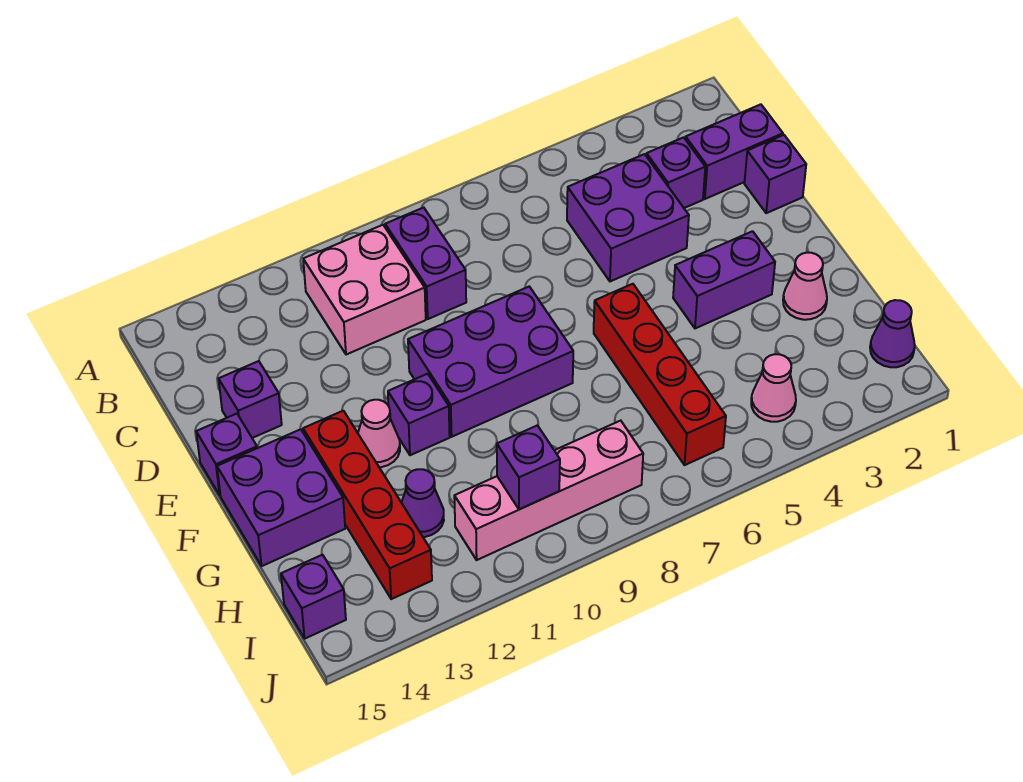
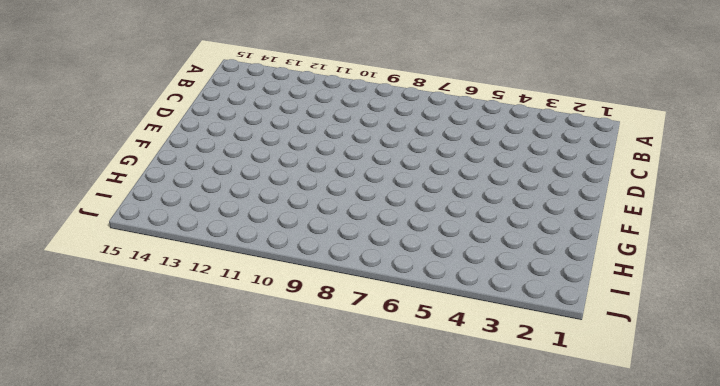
none -> purple 1x2 brick [385,208,466,319]
none -> pink 2x2 brick [303,225,426,355]
none -> purple 1x2 brick [685,104,783,199]

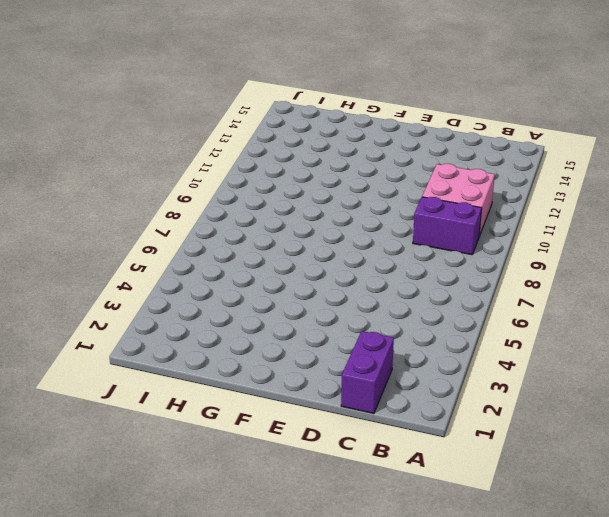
none -> purple 1x1 brick [646,137,705,208]
none -> purple 2x2 brick [567,154,689,281]
none -> purple 1x1 brick [744,135,806,213]

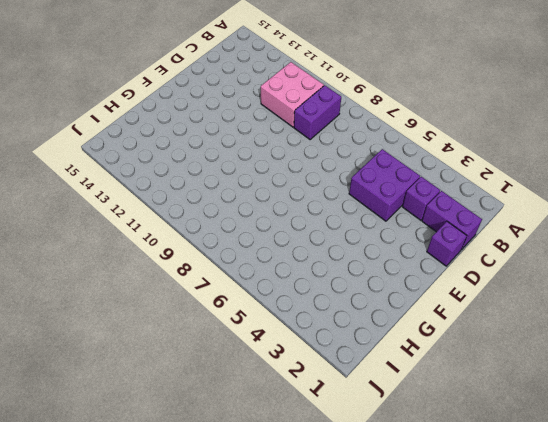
none -> purple 1x1 brick [219,361,282,438]
none -> purple 2x3 brick [408,287,573,437]
none -> purple 1x1 brick [196,414,257,495]

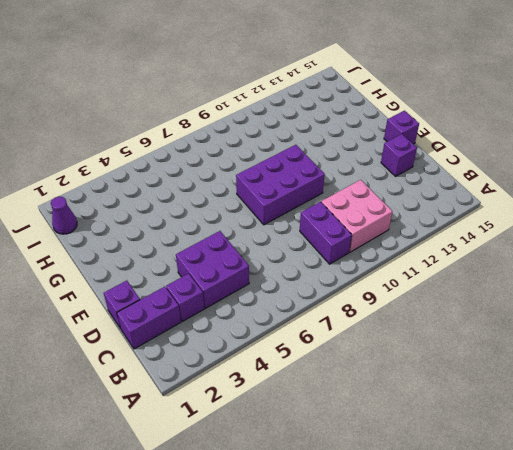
none -> purple 1x2 brick [673,231,775,328]
none -> red 1x4 brick [594,284,726,465]
none -> purple 1x1 brick [388,374,450,455]

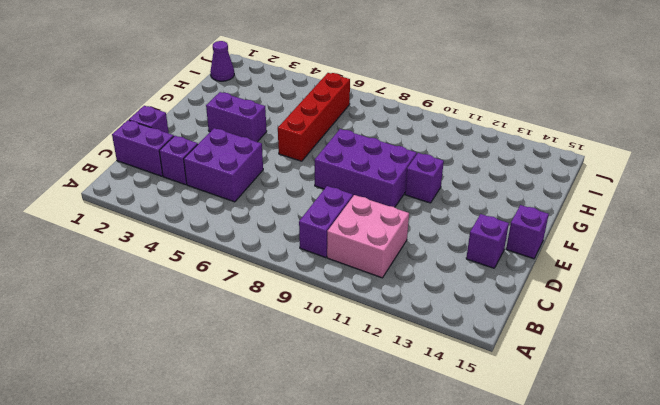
none -> pink 1x1 cone [358,400,400,467]
none -> red 1x4 brick [303,411,432,599]
none -> purple 2x2 brick [217,429,345,566]

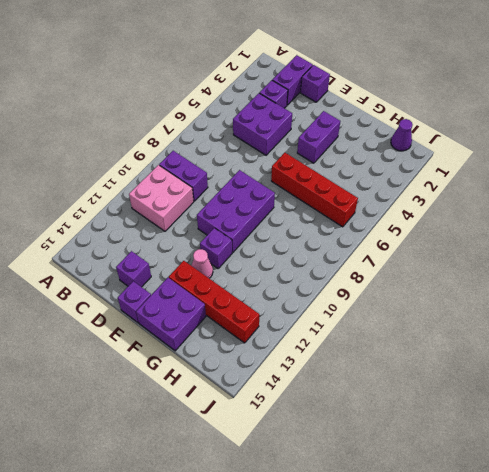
none -> pink 1x1 cone [783,253,827,320]
none -> purple 1x1 cone [401,469,444,537]
none -> pink 1x1 cone [751,354,796,422]

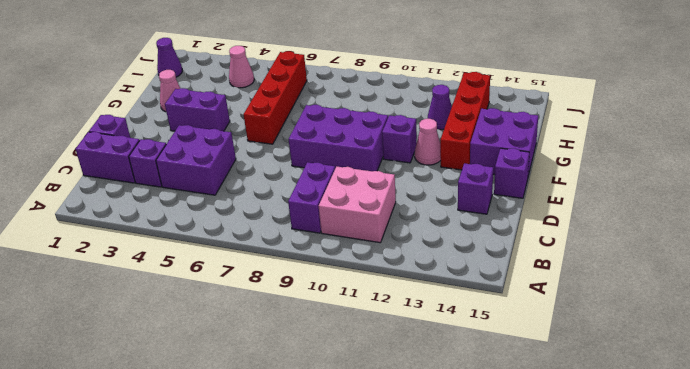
none -> pink 1x4 brick [454,421,643,560]
none -> purple 1x1 brick [281,555,346,638]
none -> purple 1x1 brick [497,425,560,509]

